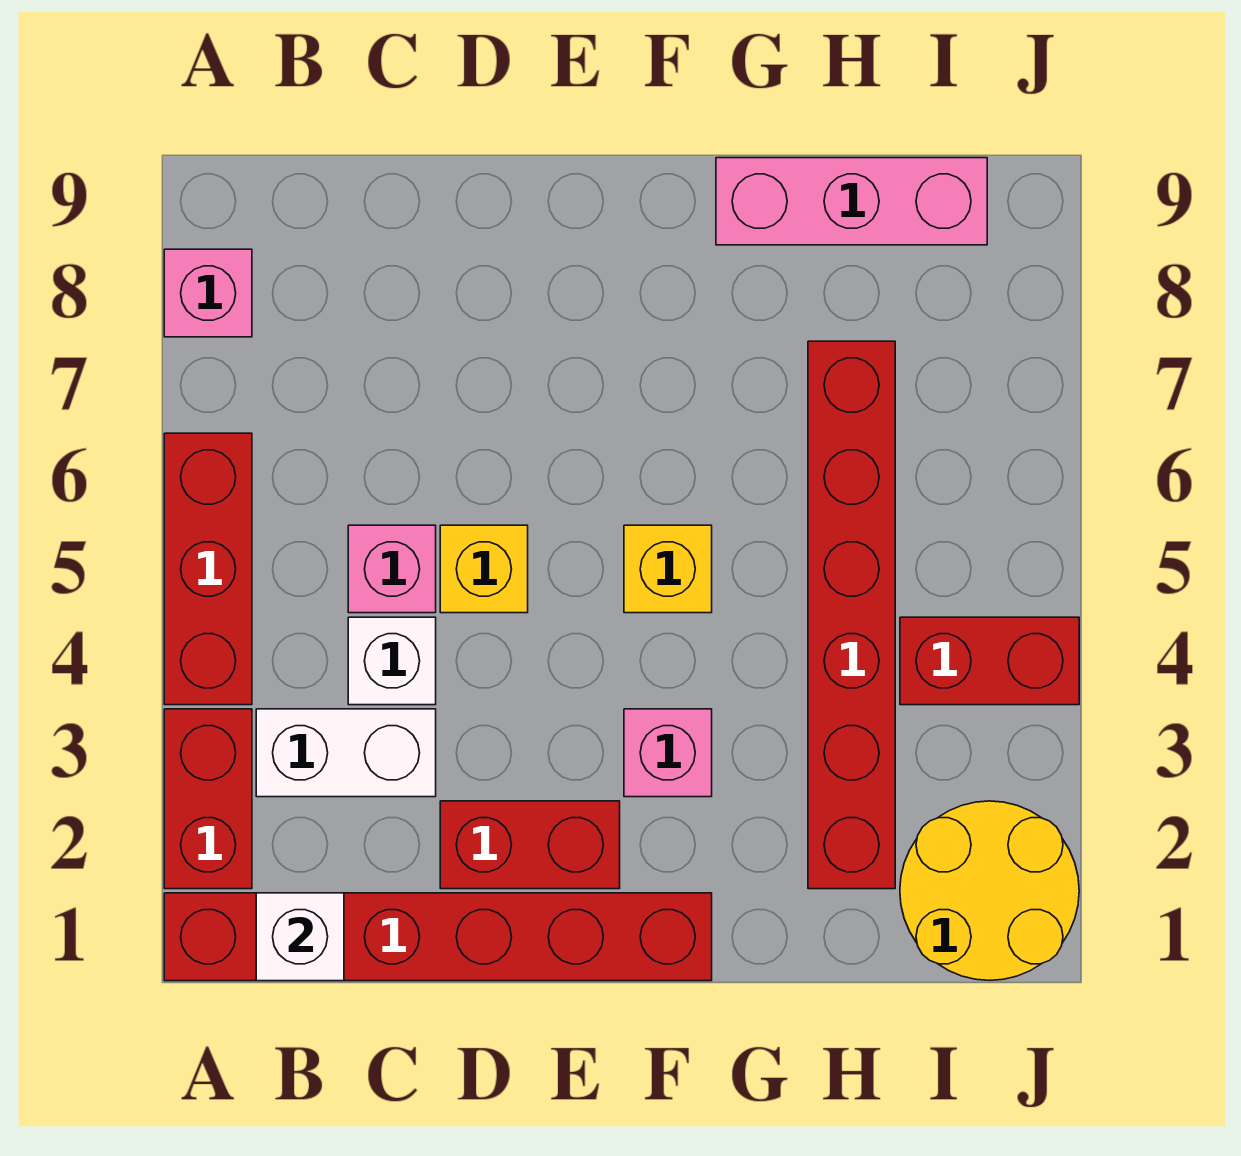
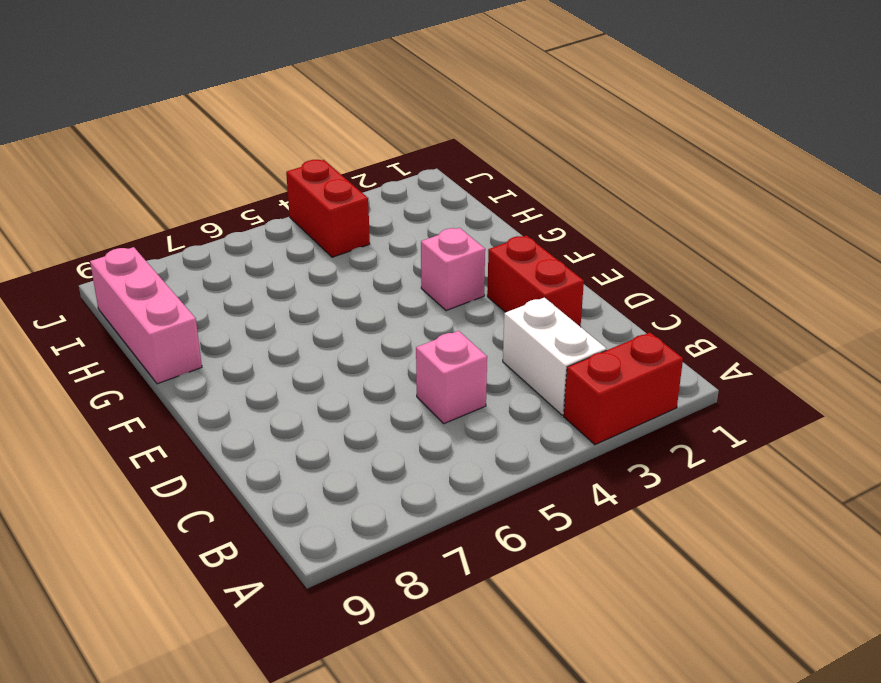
none -> red 1x6 brick [164,893,712,981]
none -> red 1x3 brick [164,433,252,705]
none -> pink 1x1 brick [164,249,252,337]

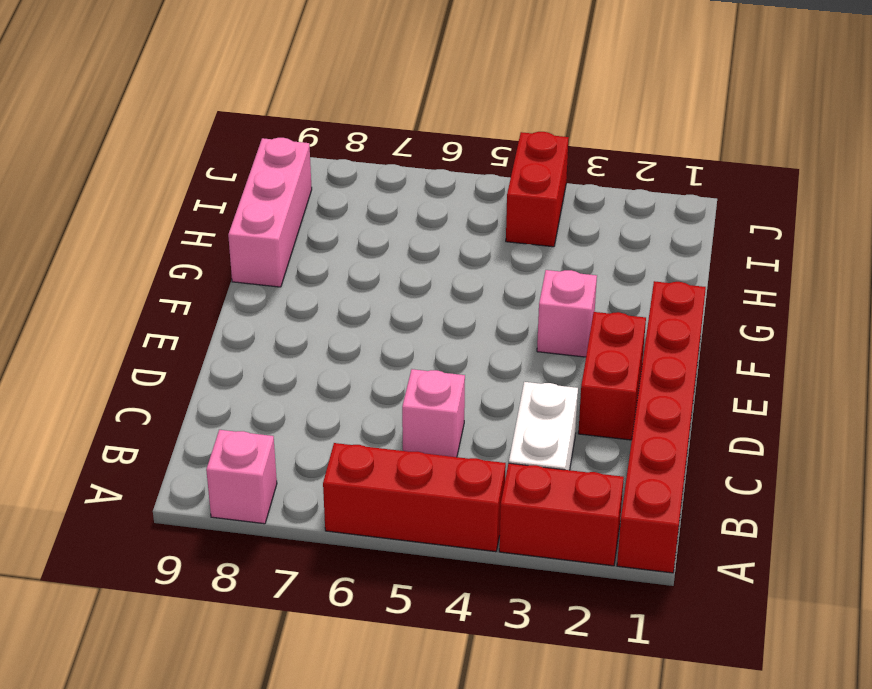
none -> white 1x1 brick [348,617,436,705]
none -> yellow 1x1 brick [440,525,528,613]
none -> yellow 1x1 brick [624,525,712,613]

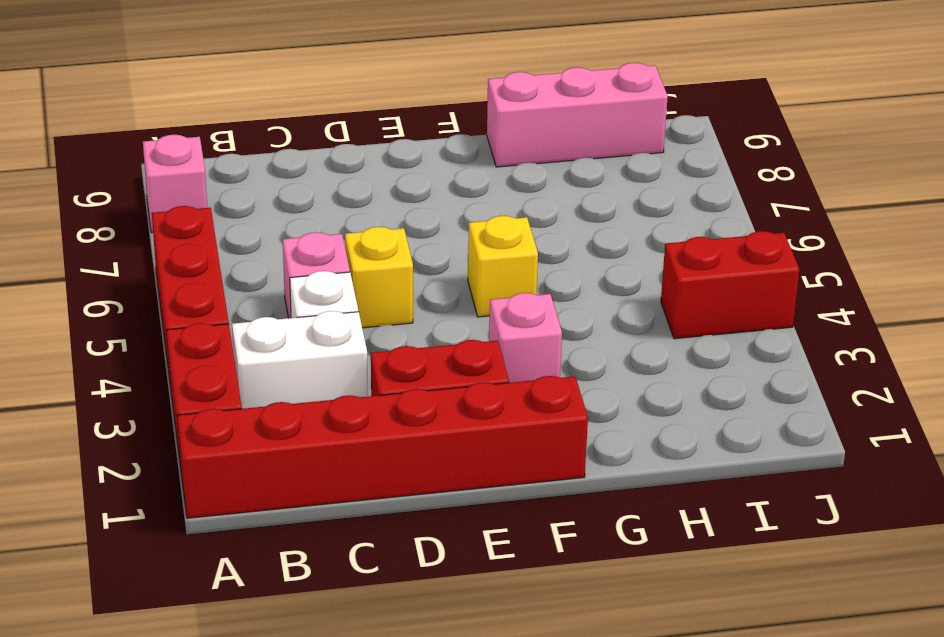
none -> red 1x6 brick [808,341,895,889]
none -> yellow 2x2 round brick [900,801,1079,980]
none -> white 1x1 brick [256,893,344,981]

